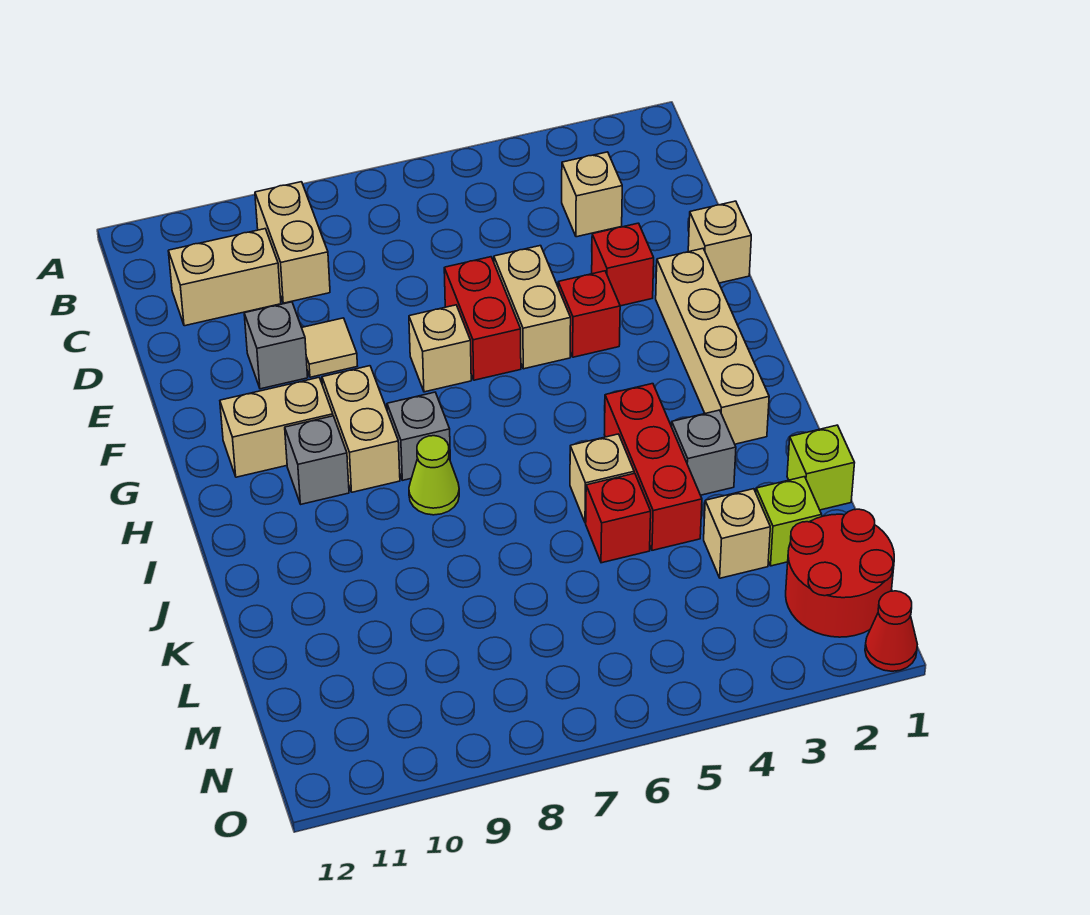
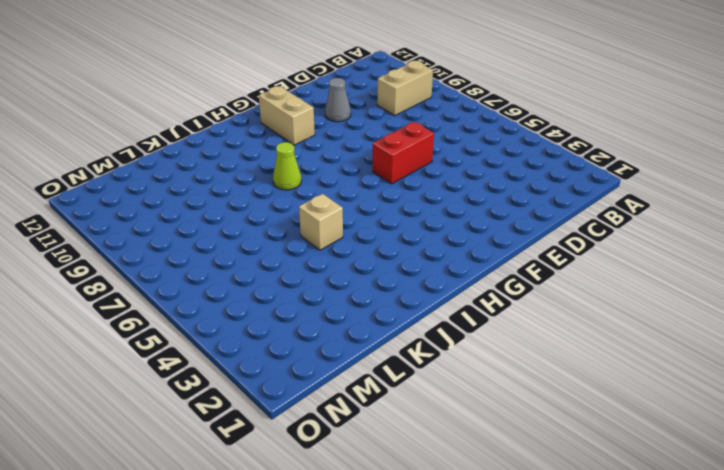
grey 1x1 cone [325,78,351,122] -> grey 1x1 brick [244,302,308,389]
none -> tan 1x1 brick [562,152,622,237]
none -> tan 1x2 brick [168,229,281,326]
none -> tan 1x1 brick [688,201,751,283]

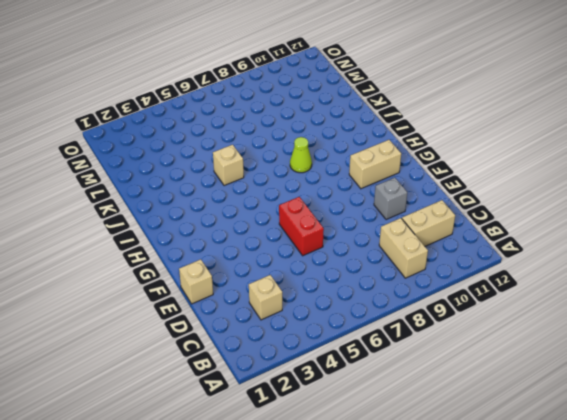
none -> red 1x1 brick [592,223,654,306]
none -> tan 1x2 brick [494,246,571,369]
none -> tan 1x1 tile [302,318,357,377]

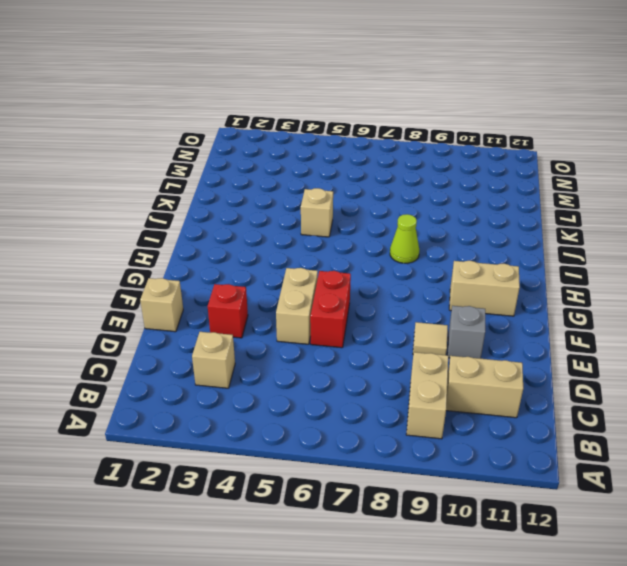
none -> tan 1x4 brick [656,249,769,444]
none -> red 1x1 brick [558,271,620,357]
none -> tan 1x1 brick [409,305,471,392]

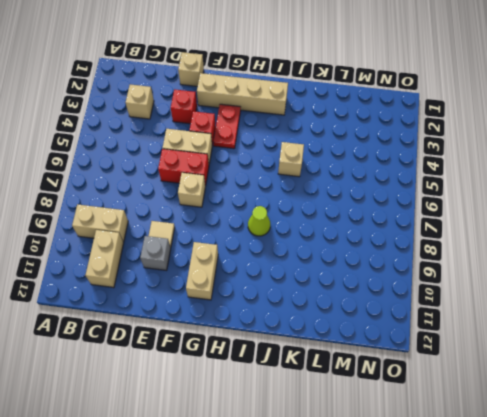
red 1x2 plate [213,104,241,149] -> none
none -> tan 1x2 brick [322,366,400,492]
none -> grey 1x1 brick [387,392,450,480]
none -> grey 1x1 brick [285,416,349,504]

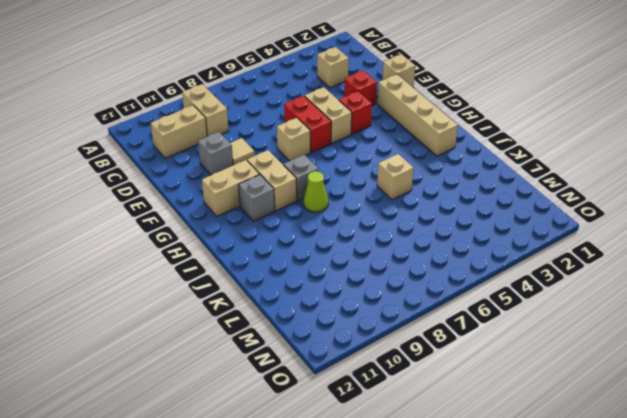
none -> red 1x3 brick [604,384,702,550]
none -> grey 1x1 brick [672,410,736,495]
none -> lime 1x1 brick [787,425,854,510]

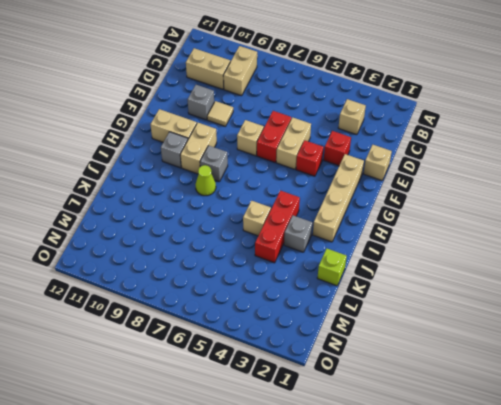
none -> red 1x1 brick [586,473,651,563]
none -> lime 1x1 brick [756,477,822,566]
none -> tan 1x1 brick [704,489,770,578]

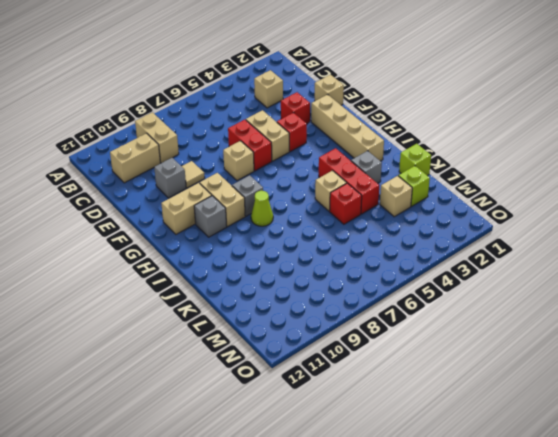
none -> red 2x2 round brick [786,509,894,637]
none -> red 1x1 cone [865,591,917,671]

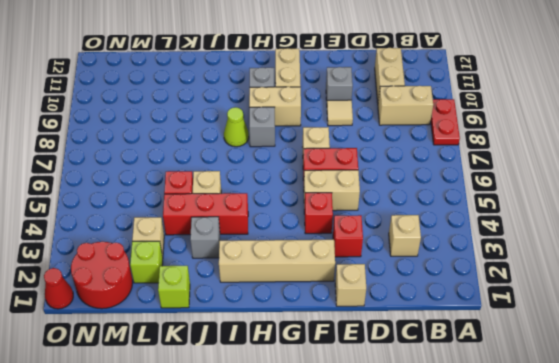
red 1x2 plate [431,99,460,145] -> none

